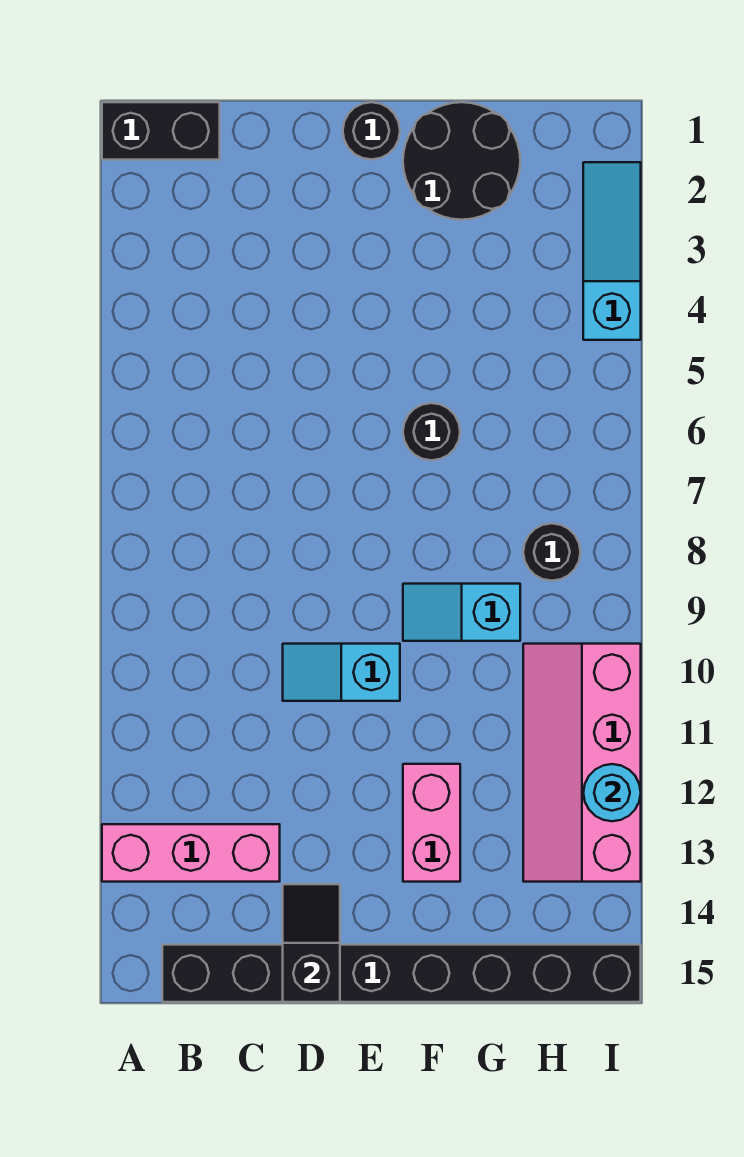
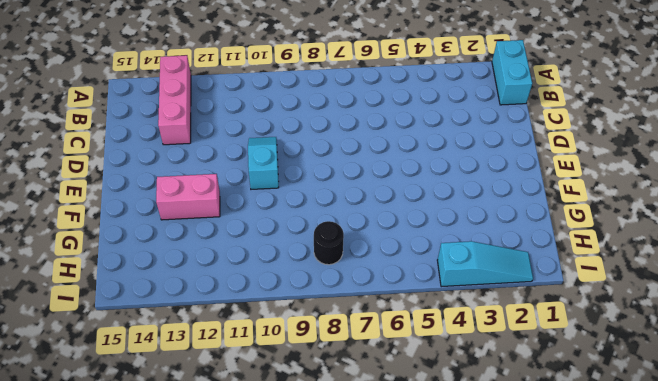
cyan 1x2 brick [492,40,532,105] -> black 1x2 brick [102,102,220,160]
none -> black 1x8 brick [162,945,641,1002]
none -> black 1x1 round brick [343,102,400,160]
none -> black 2x2 round brick [403,102,520,220]

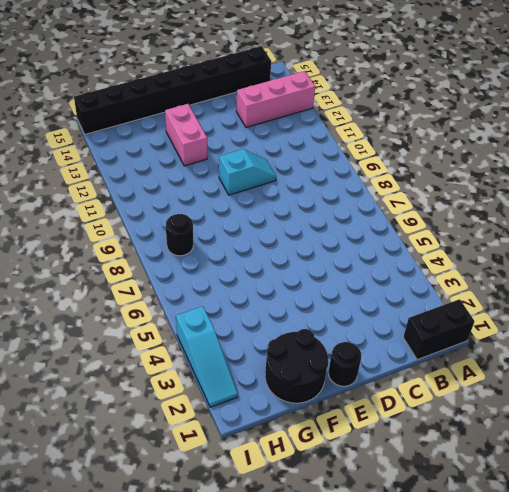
none -> black 1x1 round brick [403,403,460,460]
none -> cyan 1x2 slope [403,584,520,641]
none -> pink 2x4 slope [523,644,641,882]

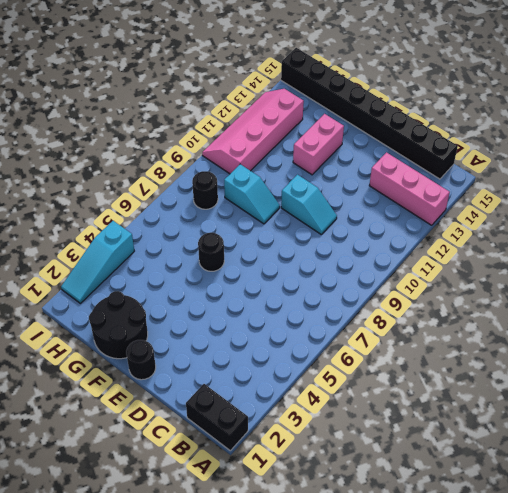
pink 2x4 slope [202,89,304,174] -> pink 2x4 slope turned to [523,644,641,882]
none -> black 1x2 slope [283,884,340,1002]
none -> cyan 1x1 round brick [583,764,641,821]

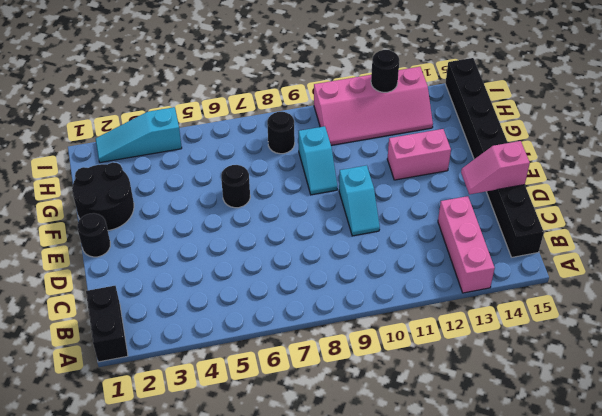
pink 1x2 slope [461,141,530,194] -> black 1x2 slope [283,884,340,1002]
black 1x1 round brick [371,50,399,92] -> cyan 1x1 round brick [583,764,641,821]

